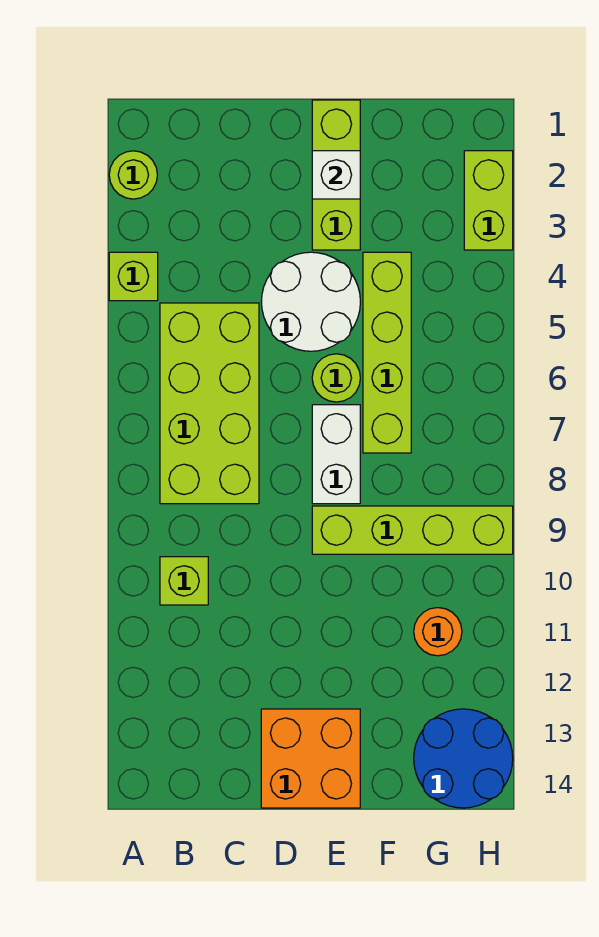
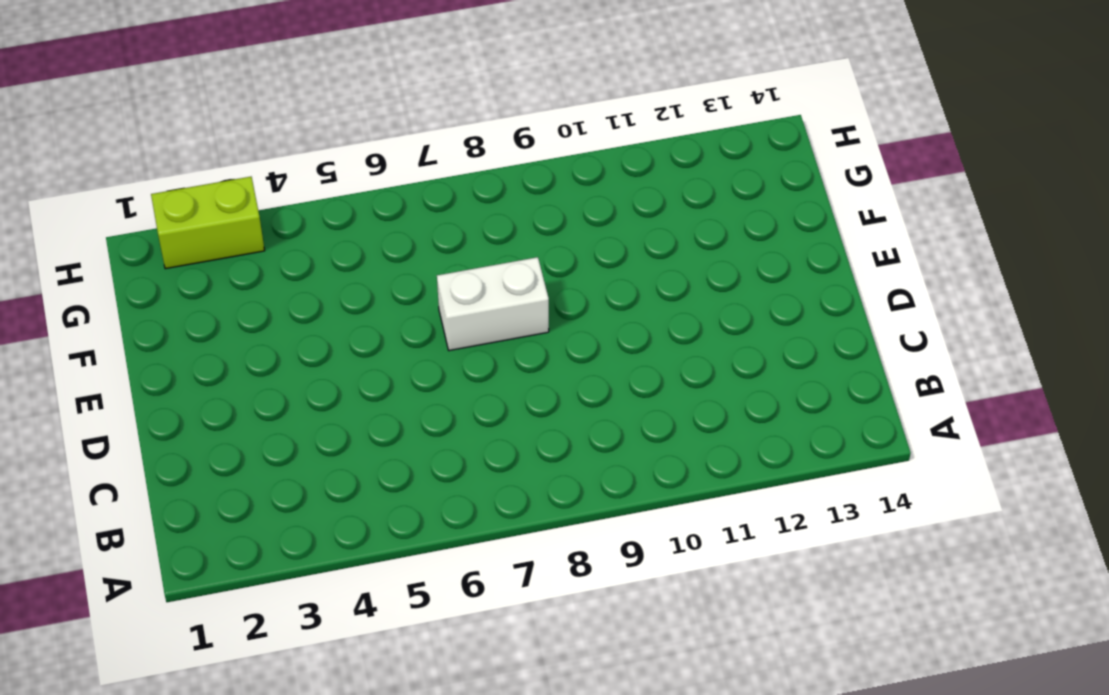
none -> lime 1x1 round brick [109,151,157,199]
none -> lime 1x1 brick [109,252,158,301]
none -> lime 2x4 brick [160,303,259,504]

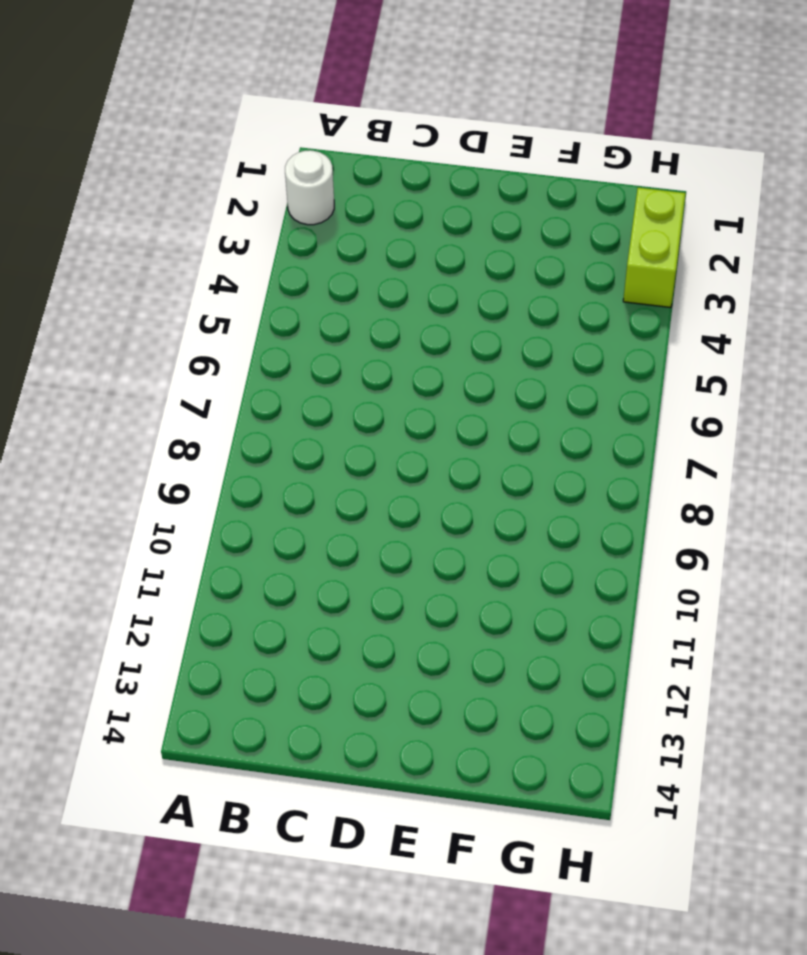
white 1x1 round brick [285,150,334,225] -> lime 1x1 round brick [109,151,157,199]
none -> lime 1x1 brick [109,252,158,301]
none -> lime 2x4 brick [160,303,259,504]
none -> lime 1x1 brick [160,557,208,605]

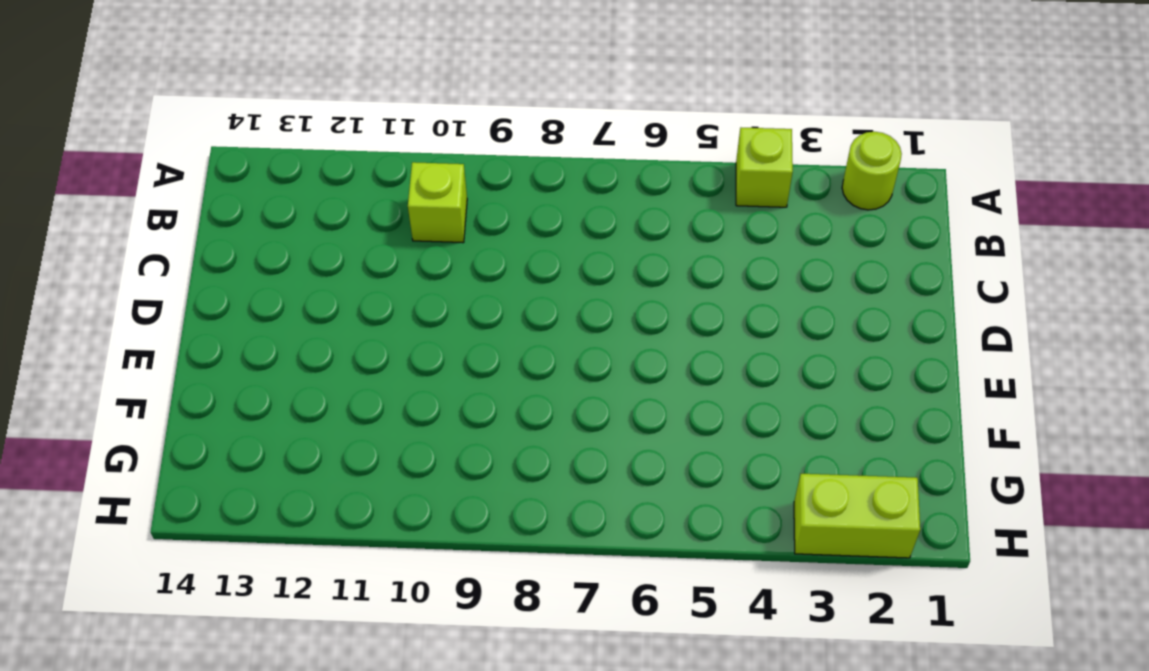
none -> lime 2x4 brick [160,303,259,504]
none -> white 2x2 round brick [261,252,360,351]
none -> orange 2x2 brick [261,709,360,808]

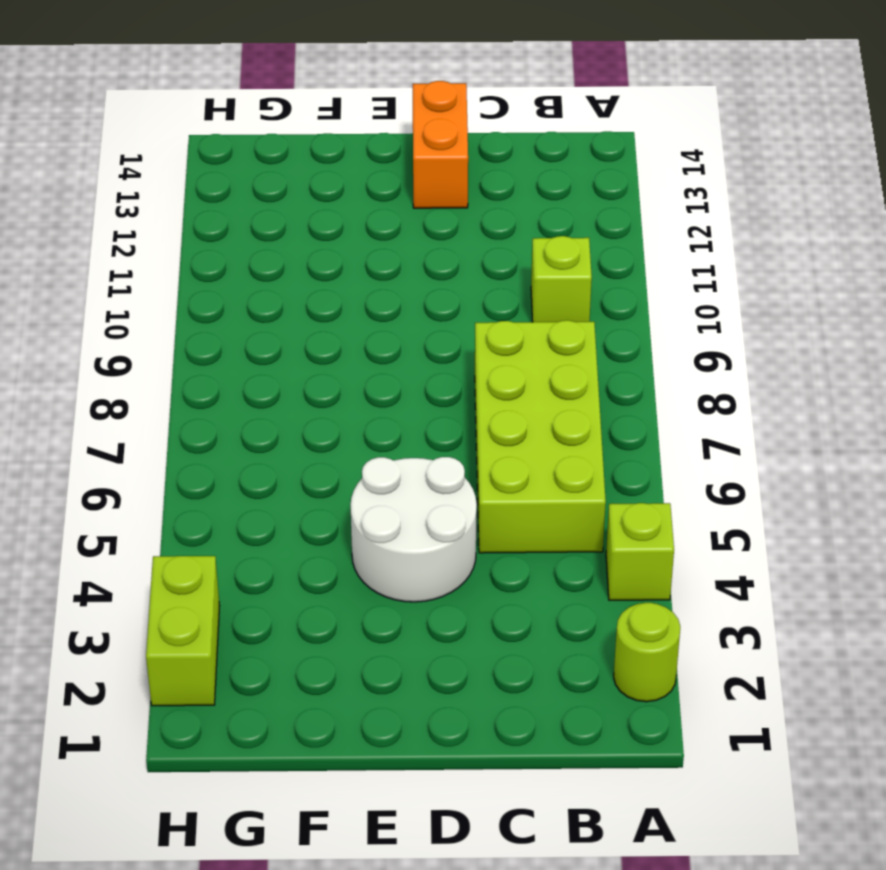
orange 1x2 brick [413,81,468,208] -> orange 2x2 brick [261,709,360,808]
none -> lime 1x3 brick [312,100,360,250]
none -> lime 1x1 round brick [312,354,360,402]
none -> white 1x2 brick [312,405,360,504]

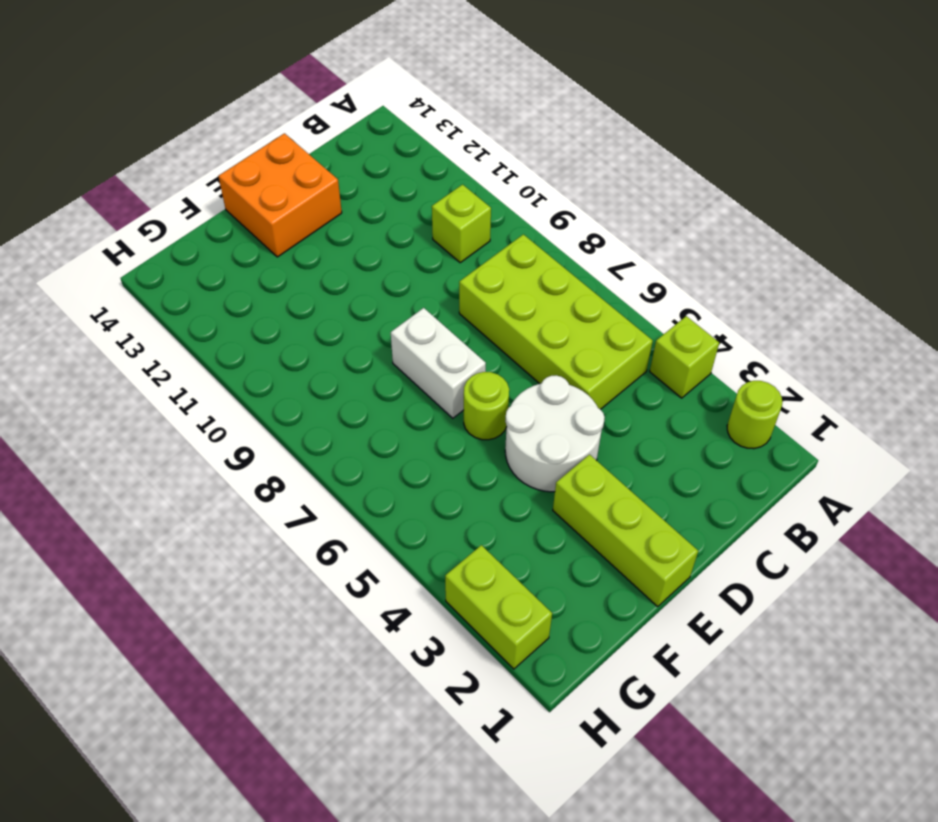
none -> lime 1x4 brick [312,506,513,554]
none -> lime 1x4 brick [363,252,411,453]
none -> orange 1x1 round brick [414,608,462,656]

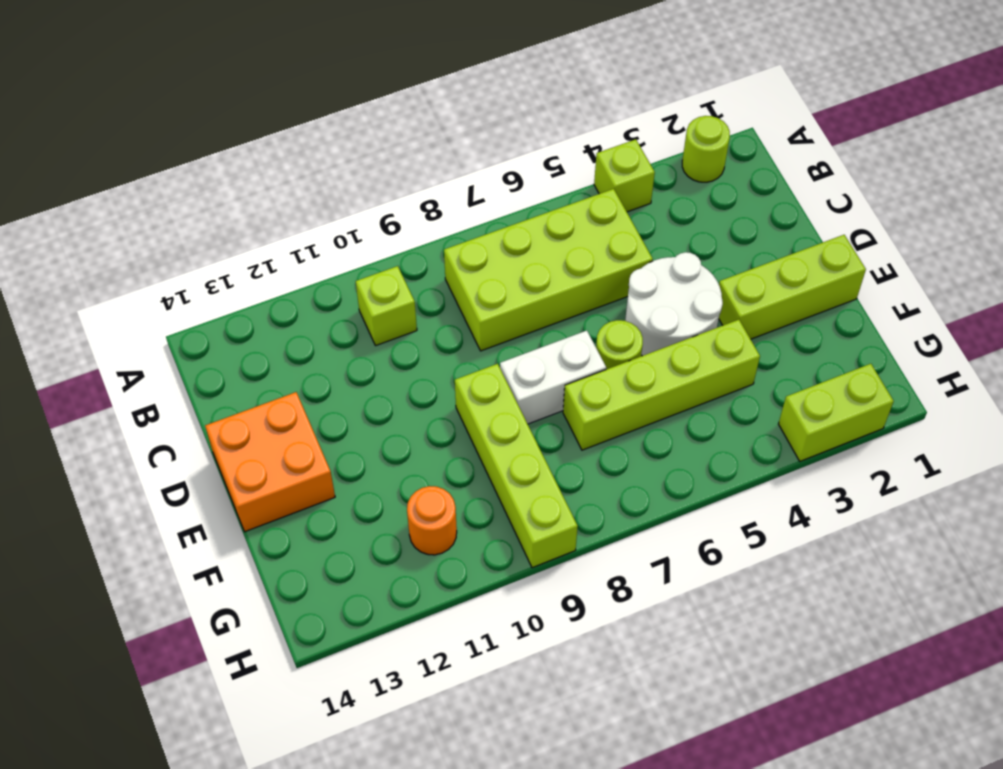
none -> blue 2x2 round brick [414,709,513,808]
none -> white 1x1 brick [312,151,360,199]

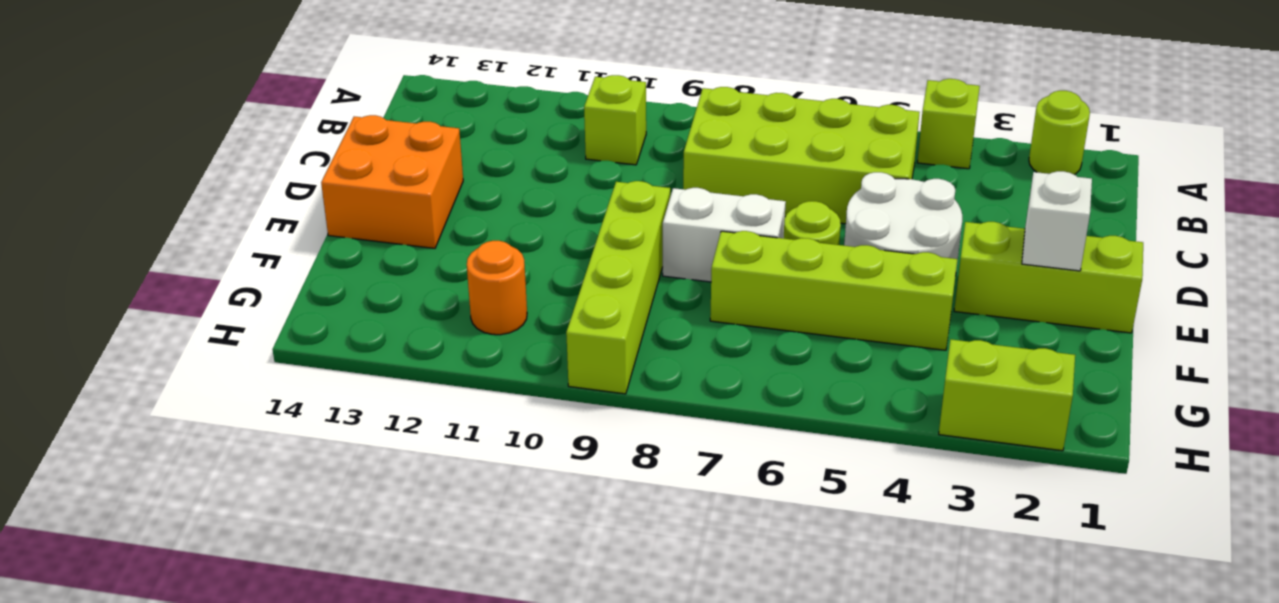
none -> blue 2x2 round brick [414,709,513,808]

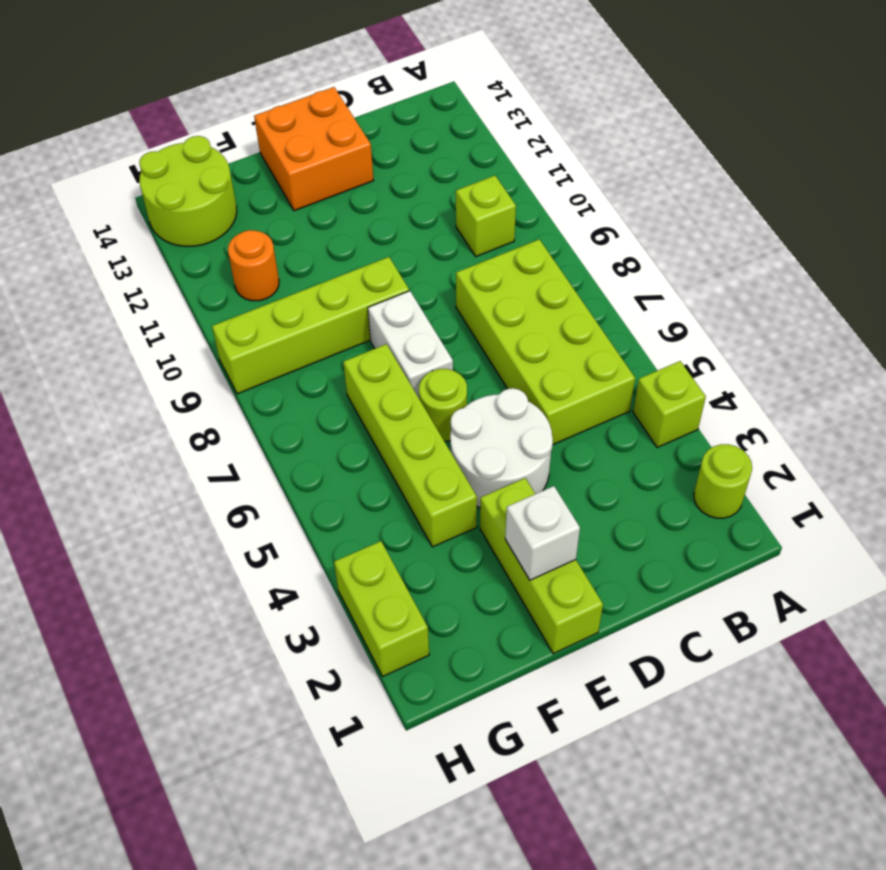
lime 2x2 round brick [139,136,237,247] -> blue 2x2 round brick [414,709,513,808]

